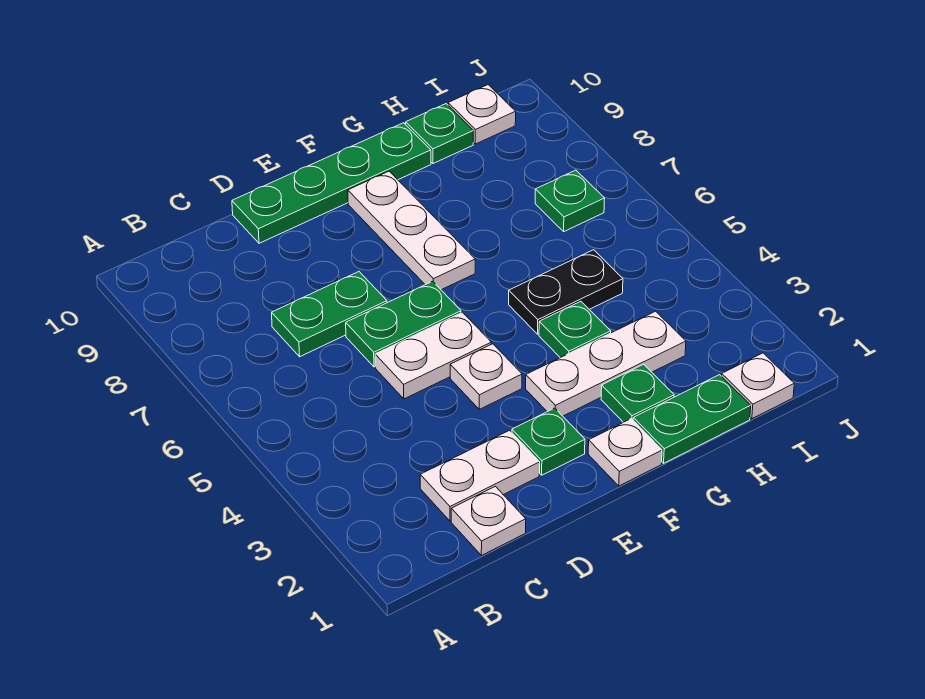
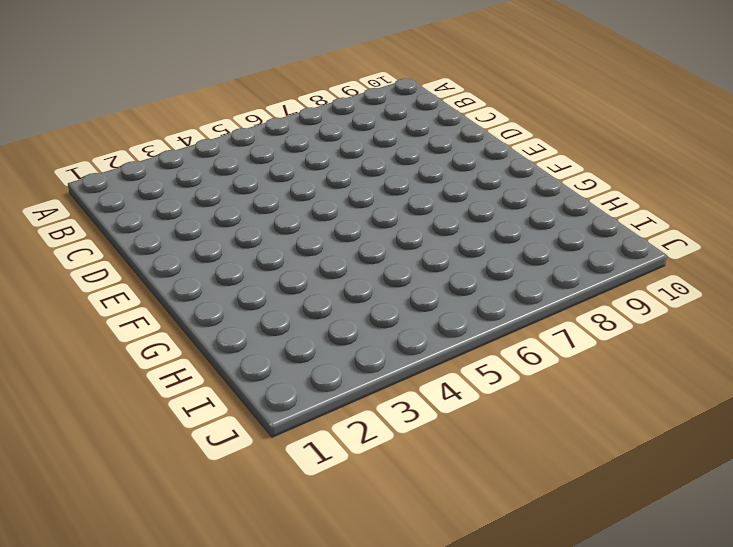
none -> white 1x1 plate [451,486,526,556]
none -> white 1x2 plate [420,430,540,521]
none -> green 1x2 plate [272,272,387,357]

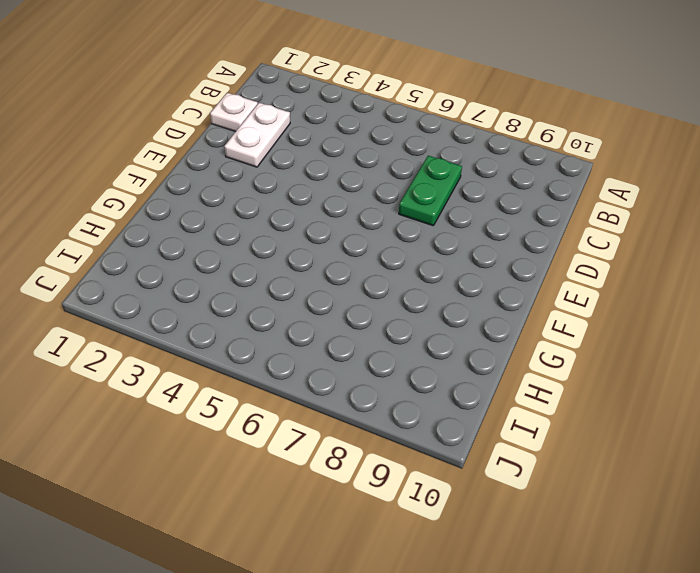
none -> white 1x2 plate [375,312,491,399]
none -> green 1x2 plate [346,281,461,367]
none -> green 1x4 plate [232,123,431,243]

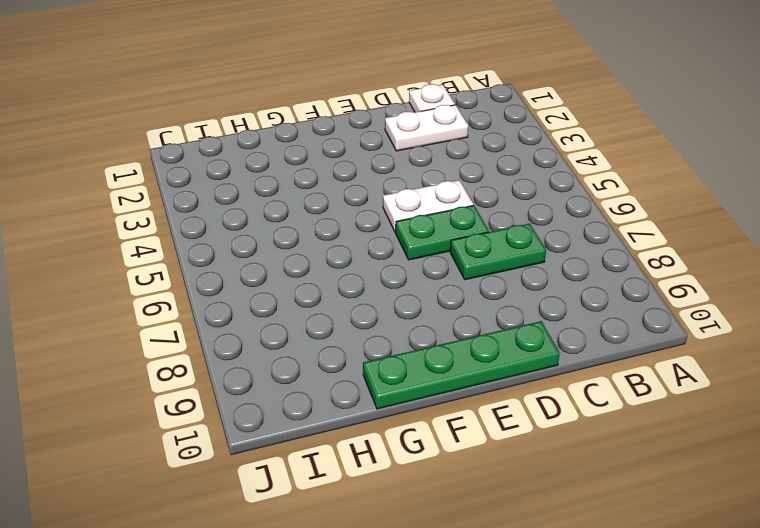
none -> green 1x1 plate [512,408,585,475]
none -> white 1x1 plate [450,344,522,409]
none -> white 1x1 plate [588,419,662,486]

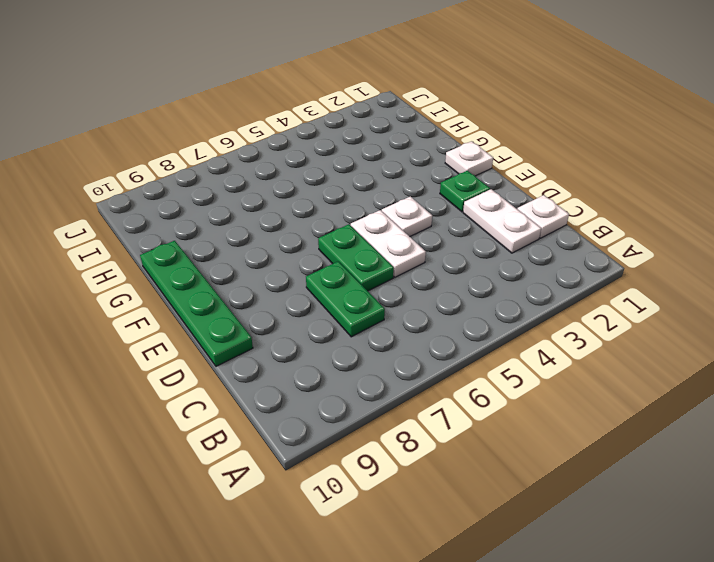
none -> white 1x3 plate [526,311,686,416]
none -> white 1x3 plate [348,171,475,290]
none -> green 1x2 plate [633,375,751,463]

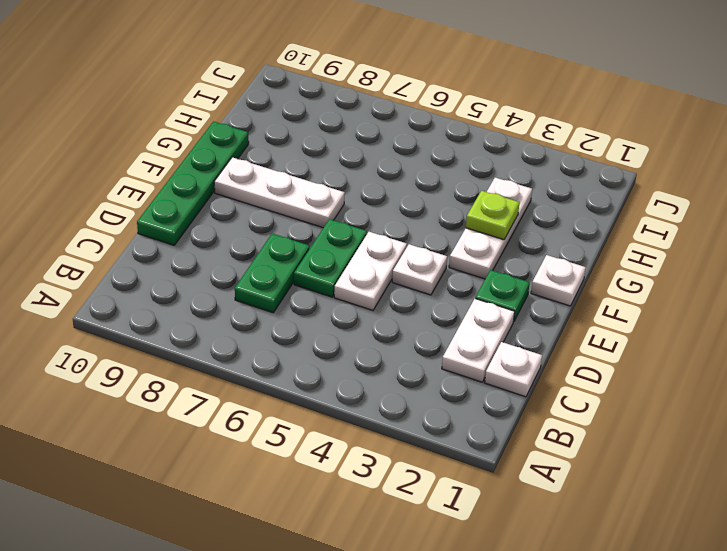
lime 1x1 plate [466,191,520,240] -> none
none -> green 1x2 plate [633,375,751,463]
none -> green 1x1 plate [601,364,674,422]
none -> green 1x1 plate [539,301,611,358]

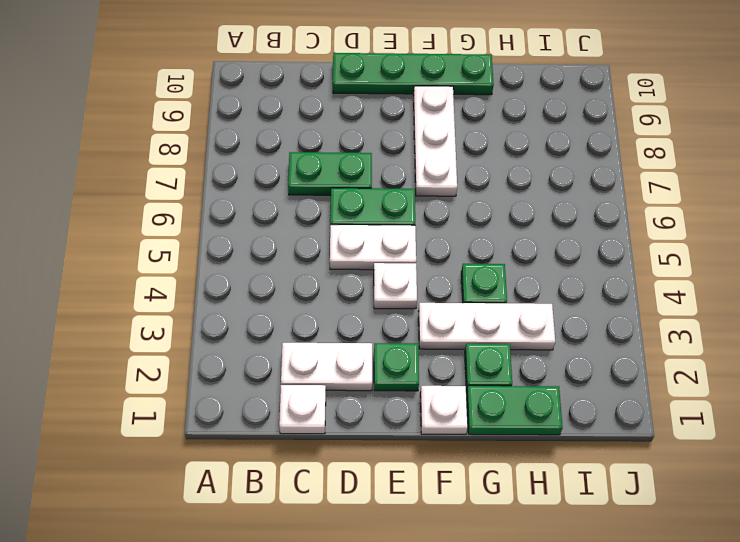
none -> black 1x2 plate [509,250,623,334]
none -> green 1x1 plate [406,104,473,164]
none -> white 1x1 plate [722,353,794,419]

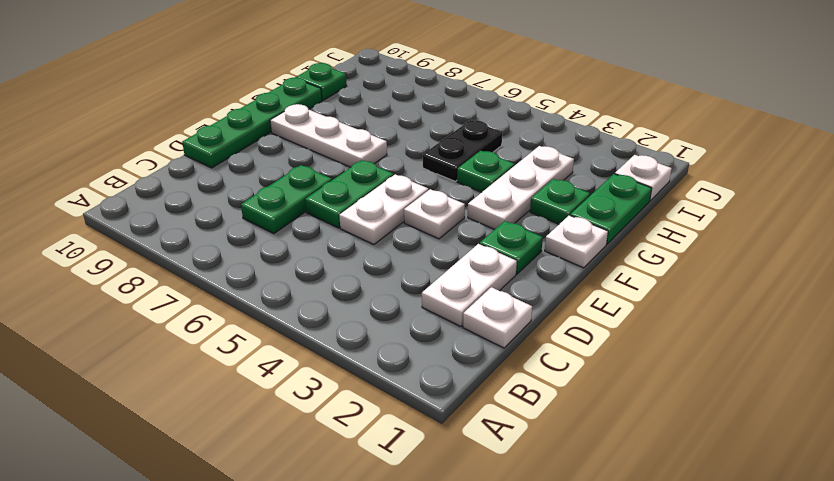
none -> green 1x1 plate [535,170,605,231]
none -> white 1x1 plate [448,85,516,144]

